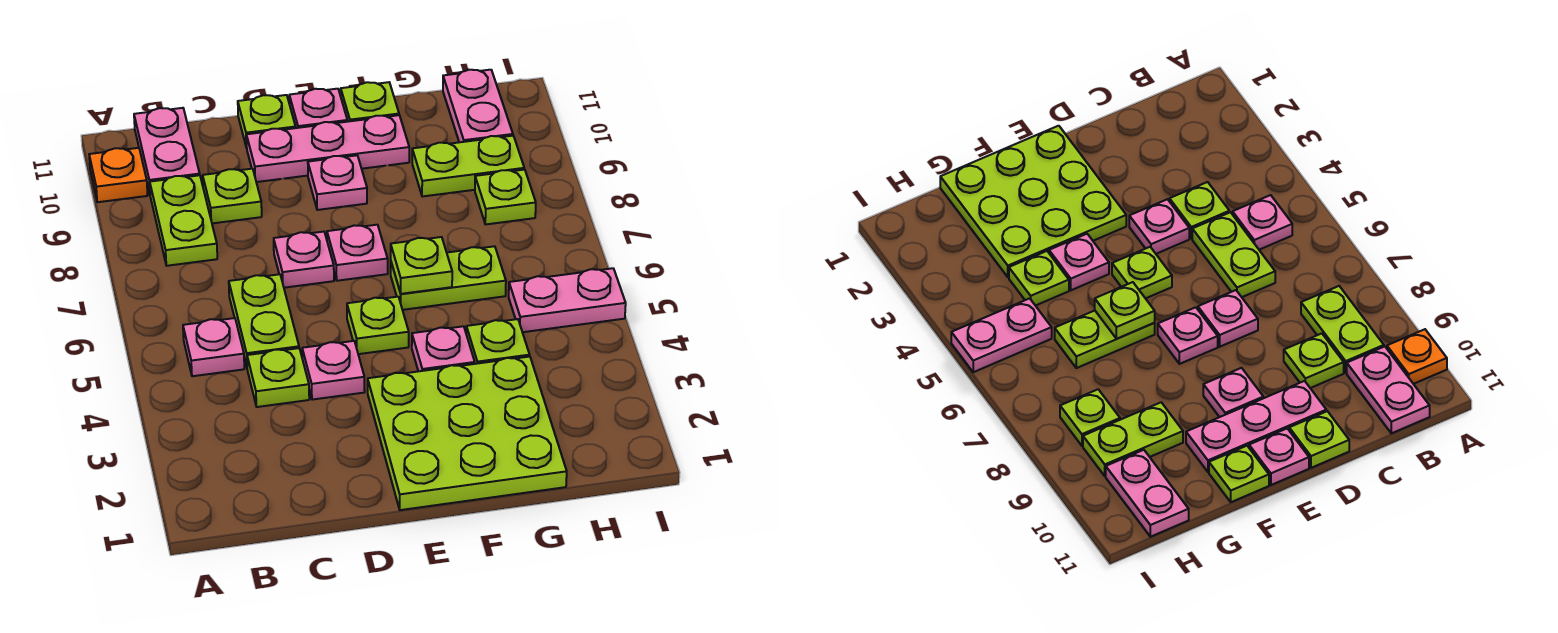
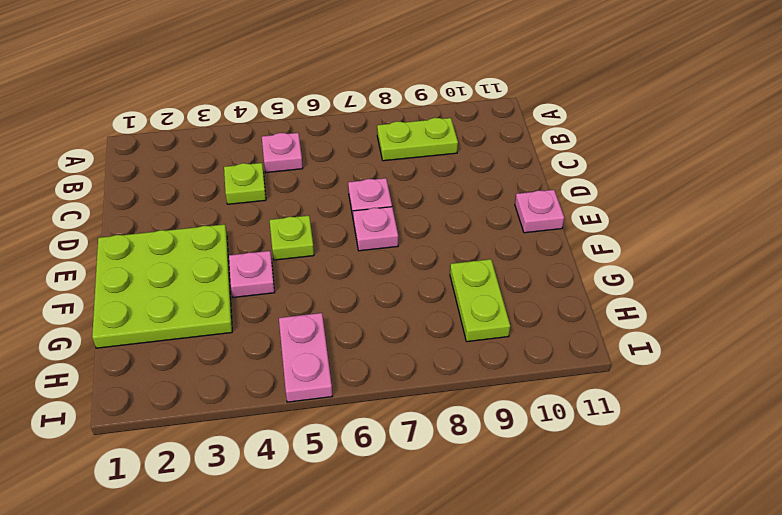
none -> orange 1x1 plate [89,148,148,202]
none -> pink 1x2 plate [134,108,200,193]
none -> lime 1x2 plate [229,274,299,367]

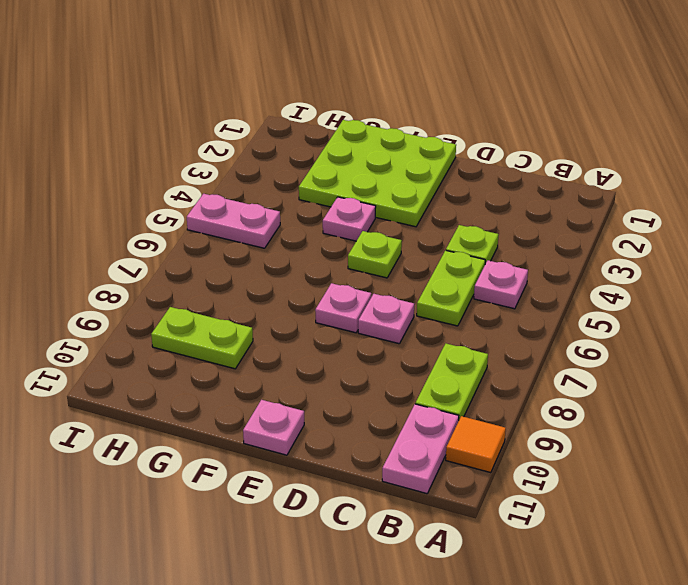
orange 1x1 tile [446,416,506,473] -> orange 1x1 plate [89,148,148,202]
none -> lime 1x1 plate [203,169,262,223]
none -> pink 1x1 plate [302,341,365,400]
none -> pink 1x3 plate [246,115,409,182]

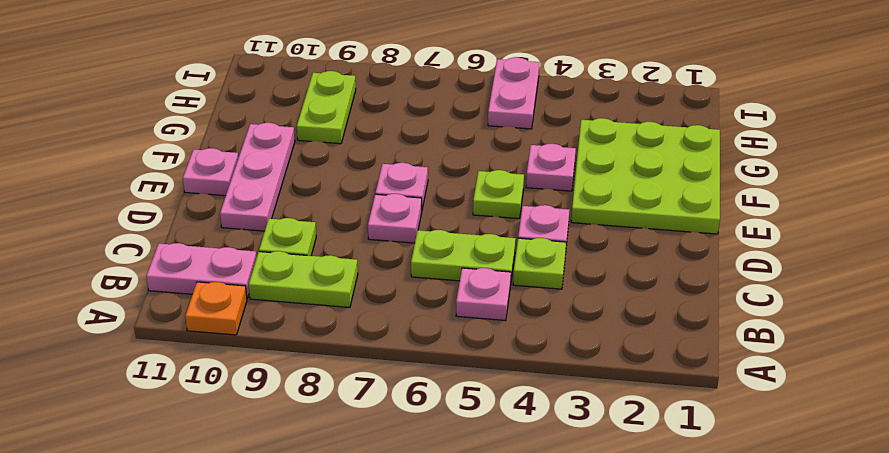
none -> lime 1x1 plate [238,95,296,148]
none -> pink 1x1 plate [308,155,367,210]
none -> lime 1x2 plate [391,246,506,310]

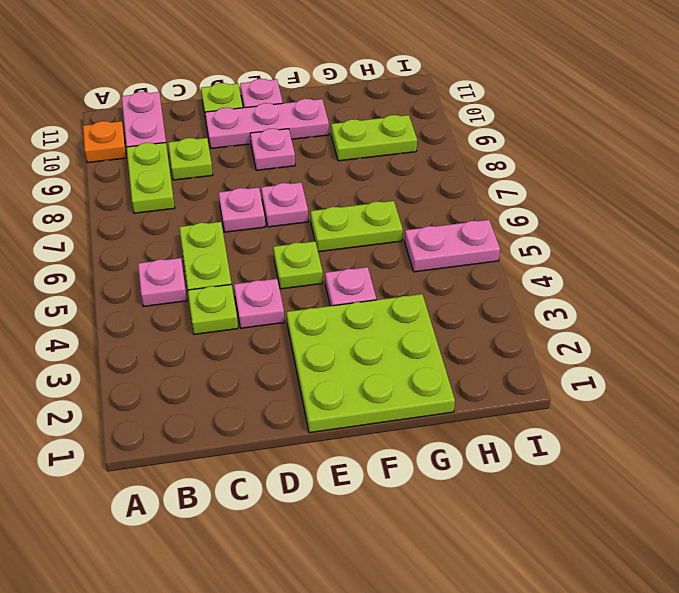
none -> lime 1x1 plate [341,82,399,122]
none -> lime 1x1 plate [466,319,530,364]
none -> lime 1x1 plate [475,170,536,224]

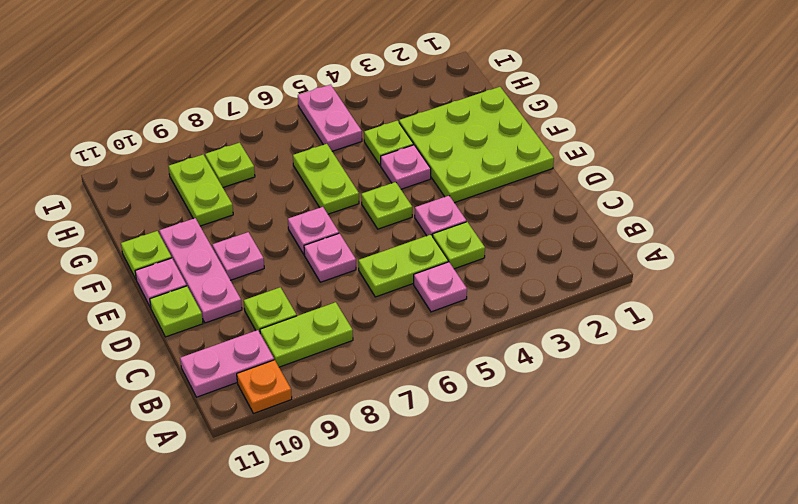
none -> pink 1x2 plate [443,70,513,142]
none -> lime 1x1 plate [391,237,452,294]

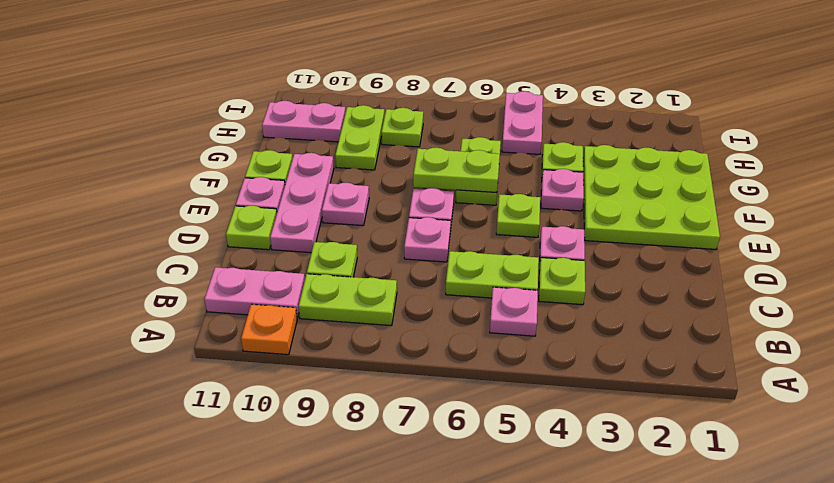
lime 1x2 plate [413,148,500,193] -> lime 1x1 plate [391,237,452,294]

